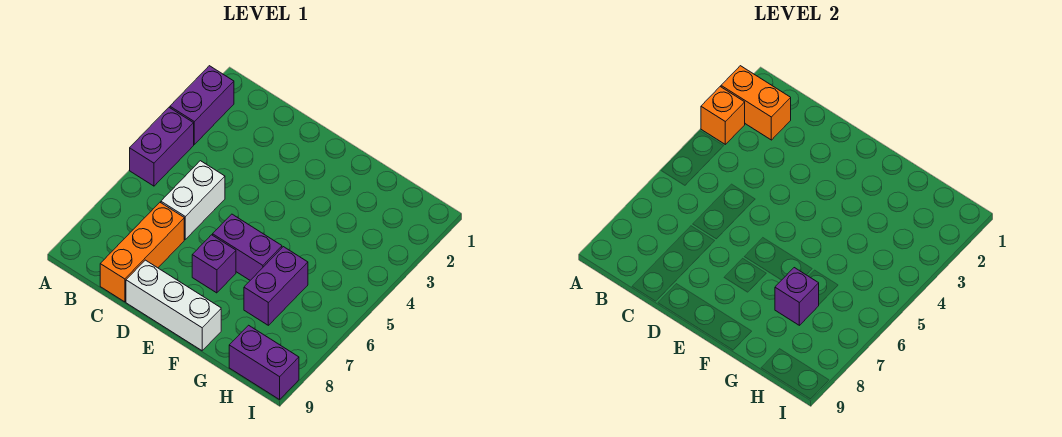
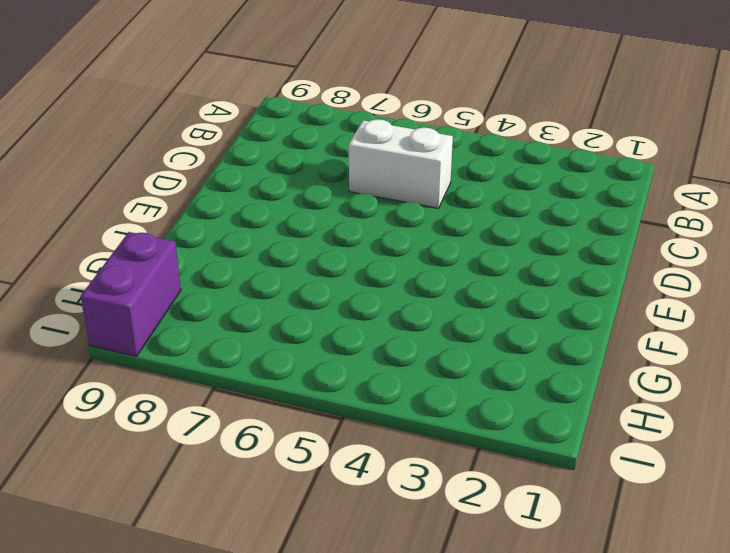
none -> purple 1x2 brick [170,66,234,144]
none -> purple 1x2 brick [130,108,194,186]
none -> orange 1x3 brick [100,203,184,302]

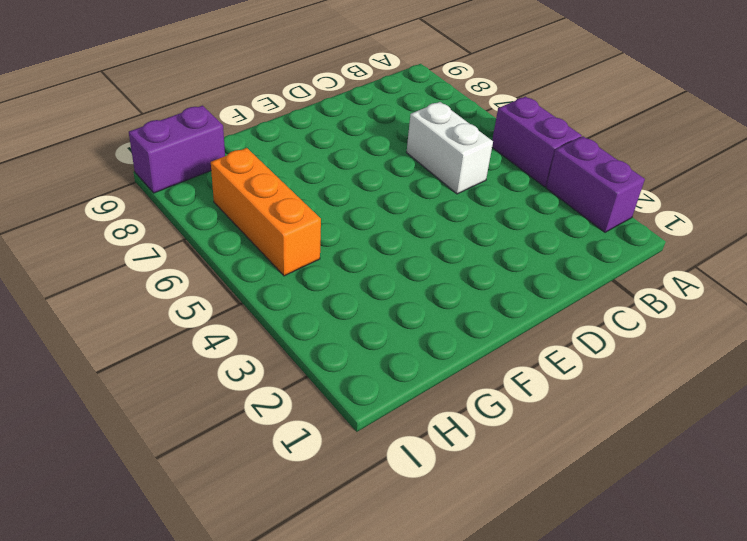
orange 1x3 brick [211,148,321,276] -> orange 1x3 brick moved to [100,203,184,302]
none -> white 1x3 brick [126,260,221,351]
none -> purple 1x2 brick [213,214,282,280]
none -> purple 1x1 brick [192,235,236,293]

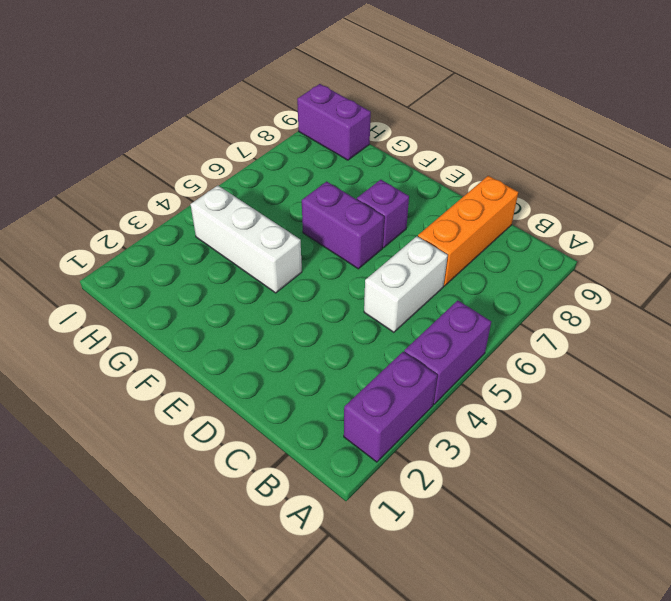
white 1x3 brick [190,185,302,293] -> white 1x3 brick moved to [126,260,221,351]
none -> purple 1x2 brick [244,247,308,325]
none -> orange 1x2 brick [721,66,791,140]
none -> orange 1x1 brick [701,87,745,144]

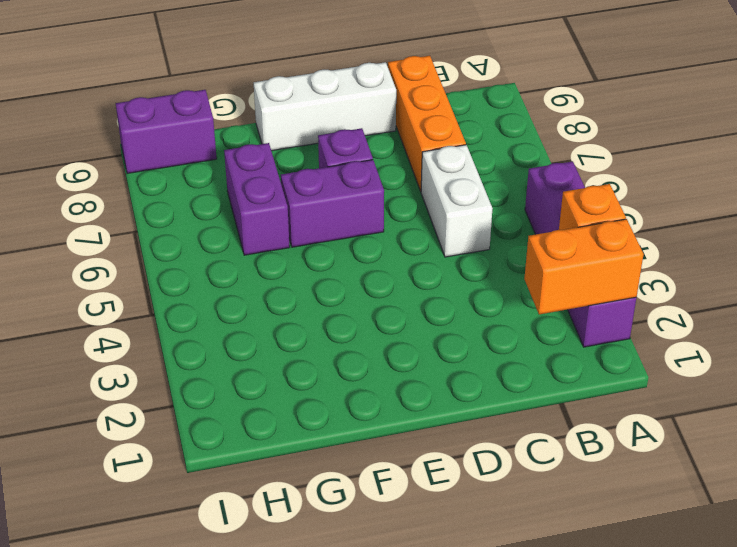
none -> purple 1x1 brick [775,268,819,325]

